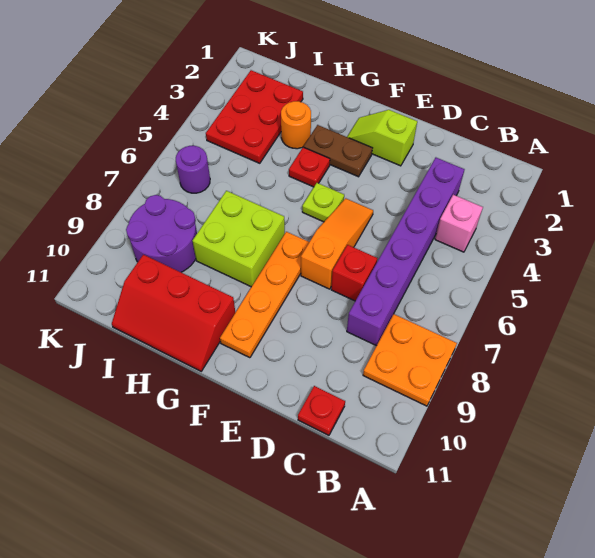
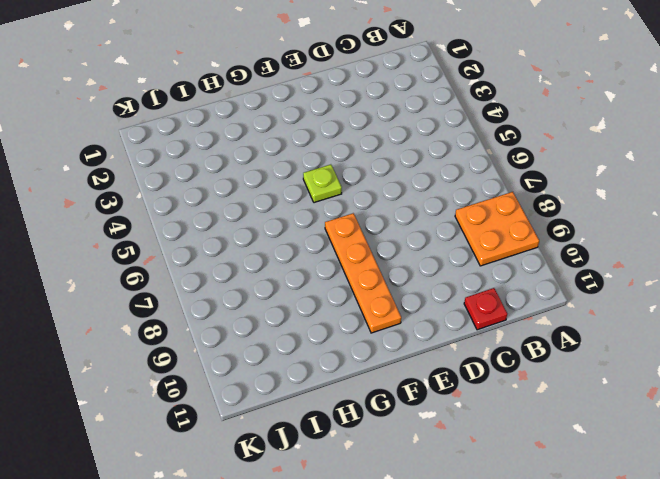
none -> pink 1x1 brick [435,195,483,252]
none -> purple 1x6 brick [347,158,465,346]
none -> red 1x1 brick [331,245,377,301]

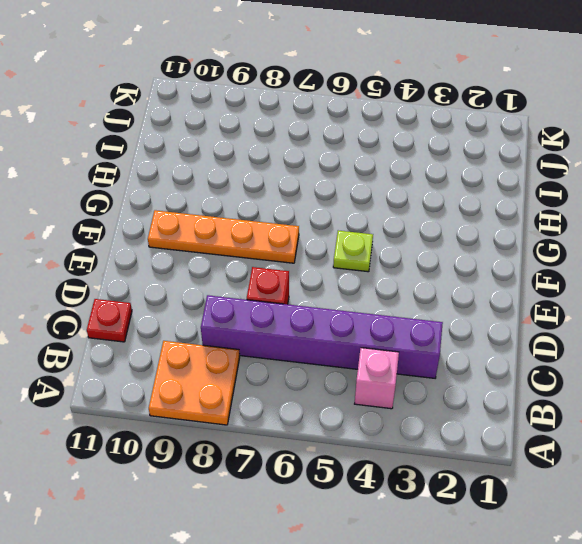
none -> lime 1x2 slope [347,110,417,166]
none -> orange 1x3 slope [301,198,373,289]
none -> brown 1x2 plate [304,125,372,177]

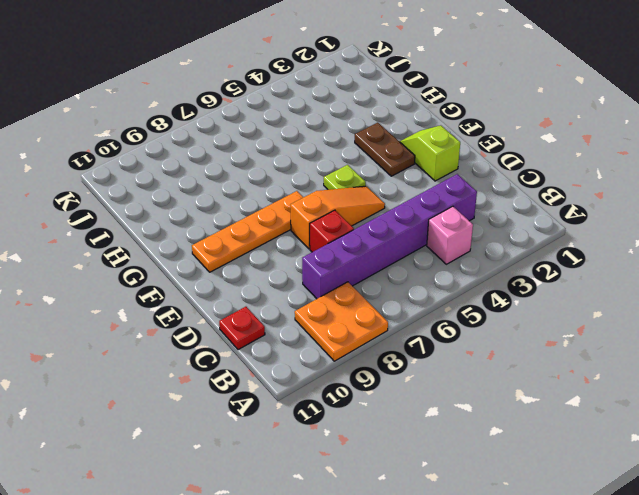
none -> red 1x1 plate [289,147,330,187]
none -> lime 2x2 brick [193,191,285,287]
none -> red 2x3 slope [112,255,235,371]

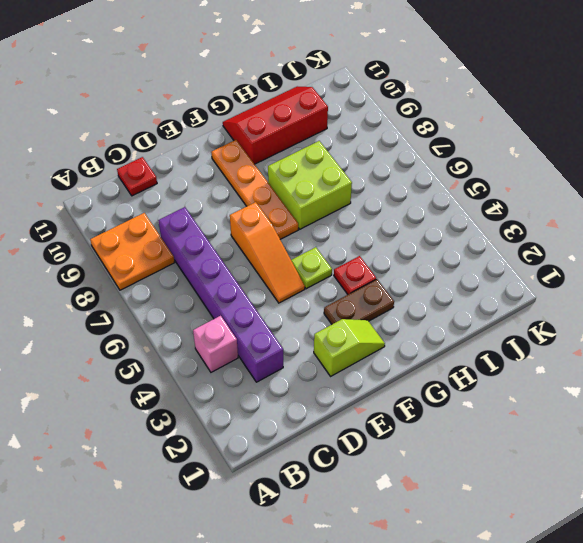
none -> red 1x1 brick [331,245,377,301]
none -> orange 1x1 round brick [281,101,311,149]
none -> red 2x3 plate [206,70,303,163]

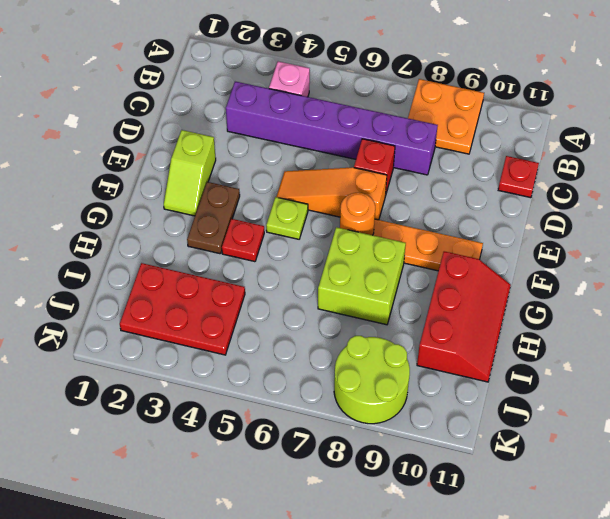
orange 1x1 round brick [340,193,375,235] -> orange 1x1 round brick moved to [281,101,311,149]
lime 2x2 round brick [334,336,410,424] -> purple 2x2 round brick [126,195,197,272]
none -> purple 1x1 round brick [176,146,210,193]

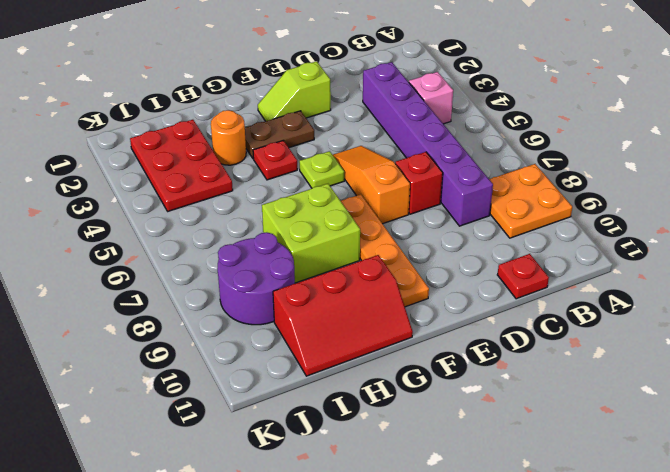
none -> purple 1x1 round brick [176,146,210,193]

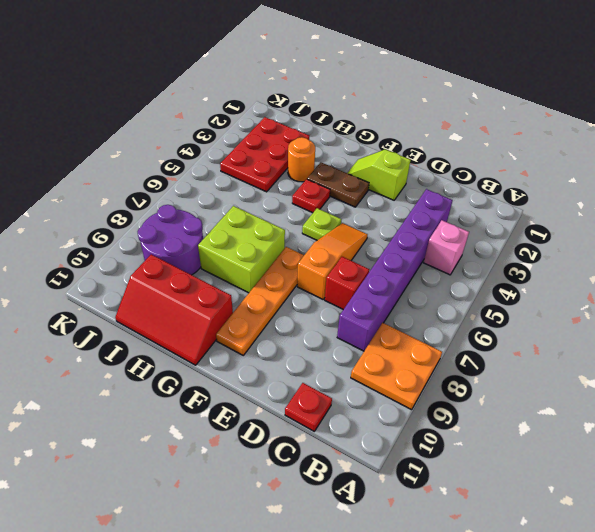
none -> purple 1x1 round brick [176,146,210,193]

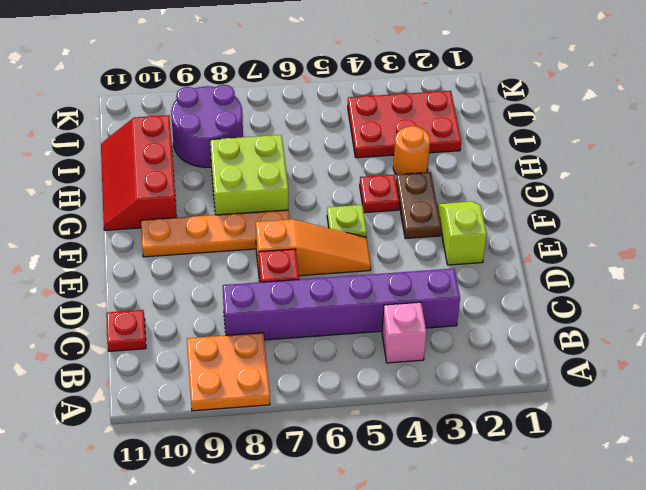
none -> purple 1x1 round brick [176,146,210,193]

